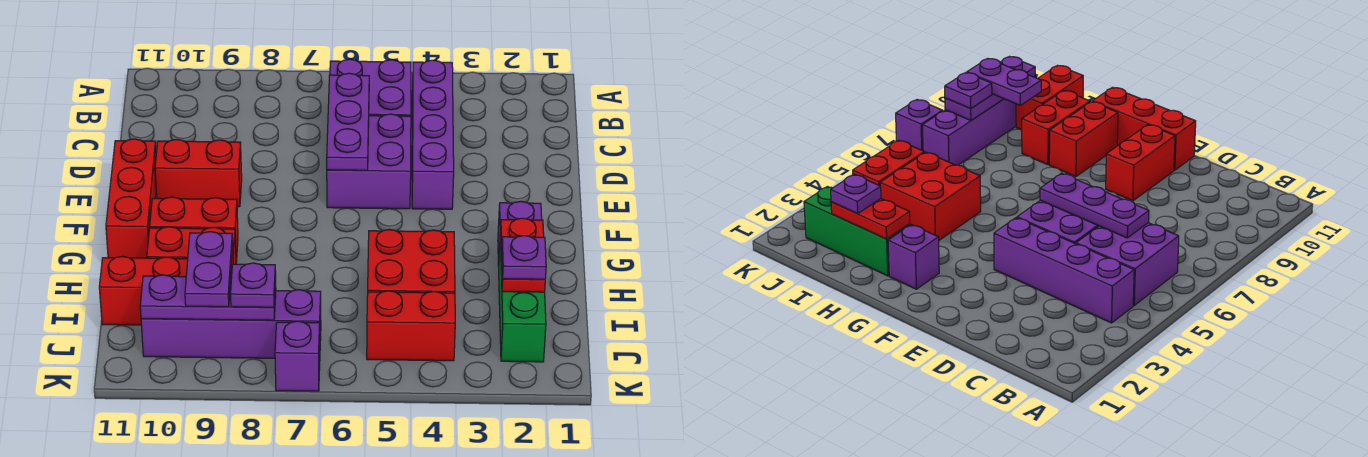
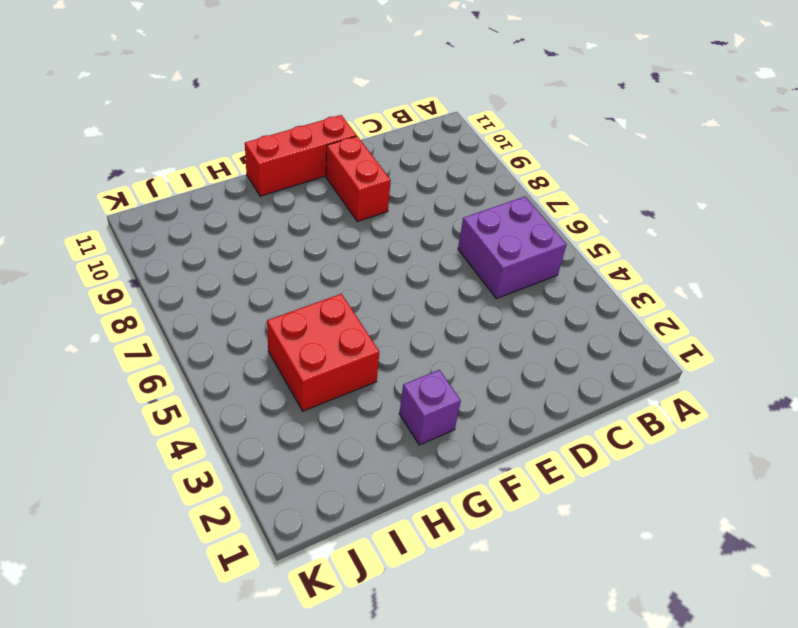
none -> purple 1x4 brick [412,60,454,209]
none -> purple 2x2 brick [327,114,411,209]
none -> red 1x2 brick [150,197,238,262]

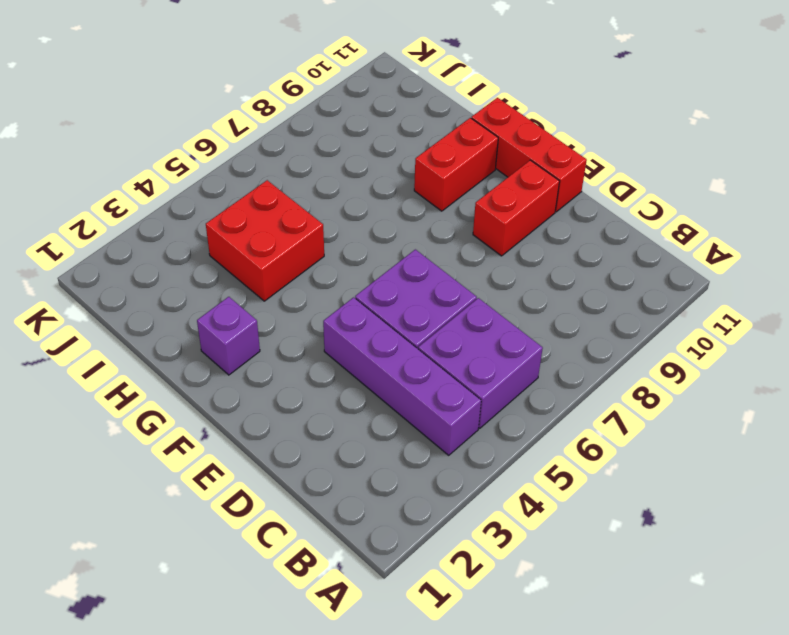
none -> green 1x3 brick [499,237,546,362]
none -> red 1x2 brick [147,227,236,277]
none -> red 1x2 brick [99,256,188,325]

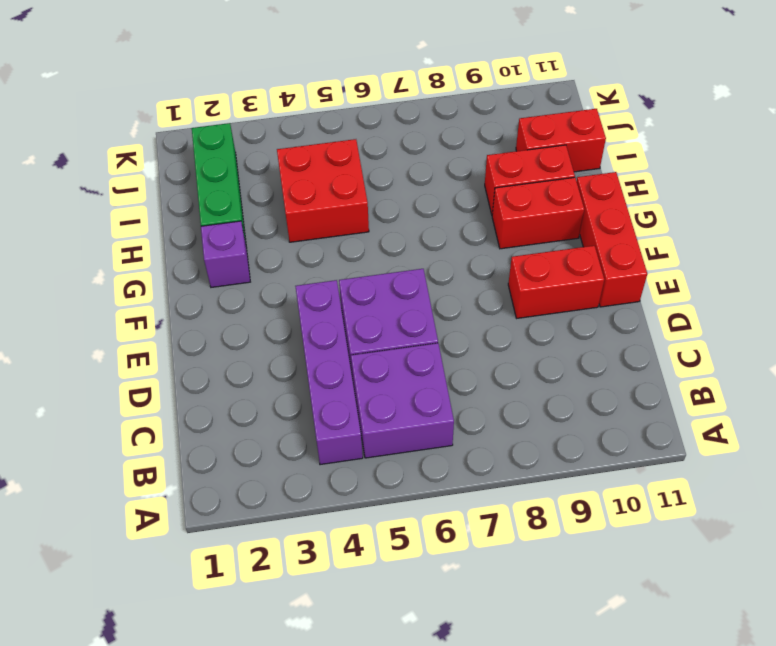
none -> red 1x2 brick [367,291,455,361]
none -> purple 1x4 brick [141,290,321,358]
none -> purple 1x1 brick [275,321,320,391]

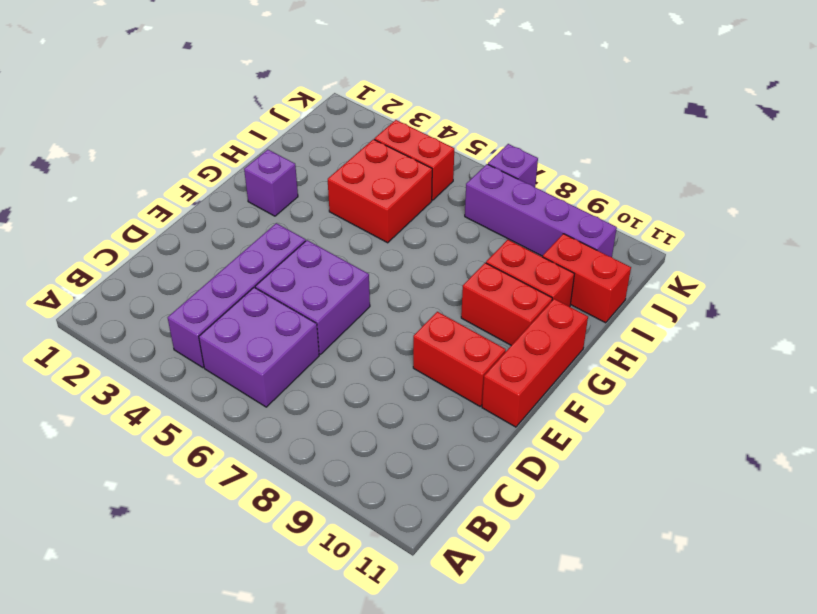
none -> green 1x3 brick [499,237,546,362]
none -> purple 1x3 plate [327,73,369,170]
none -> red 1x2 plate [500,218,545,292]

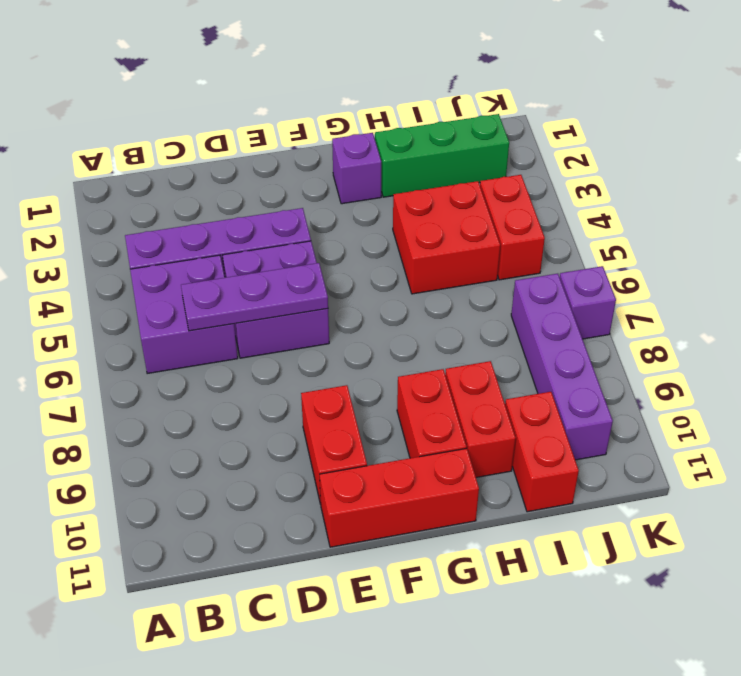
none -> red 1x2 plate [500,218,545,292]
none -> purple 1x3 plate [140,275,276,320]
none -> purple 1x1 plate [502,236,546,279]

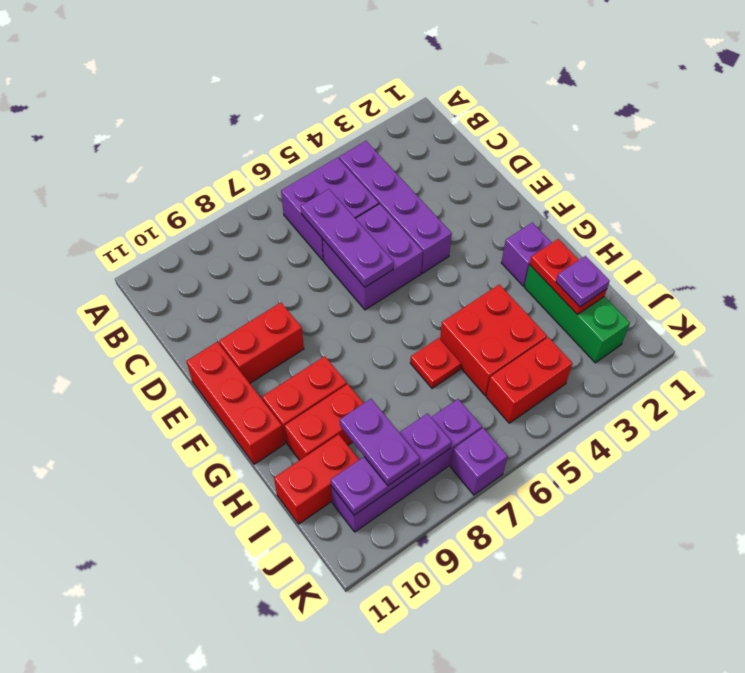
red 1x1 plate [410,338,461,388] -> none
none -> purple 1x1 plate [231,263,276,307]

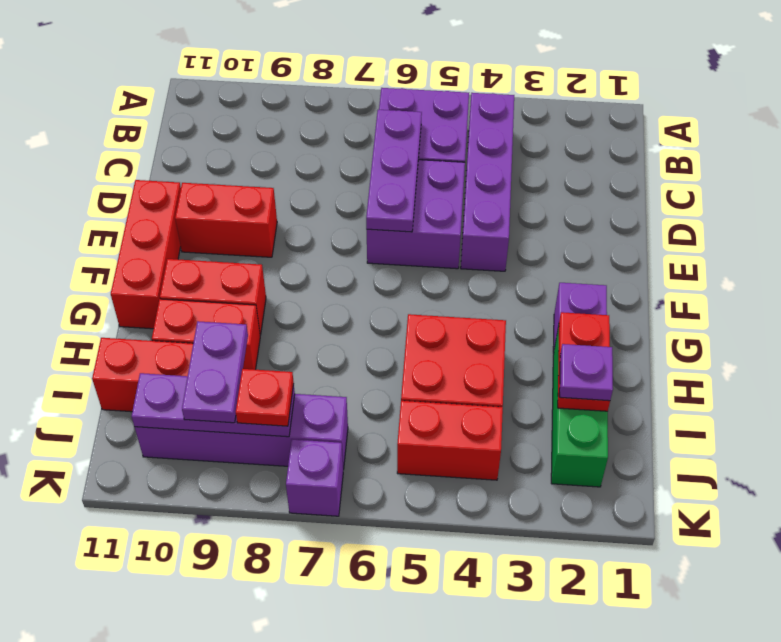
red 1x1 plate [236,369,294,426] -> purple 1x1 plate [231,263,276,307]

